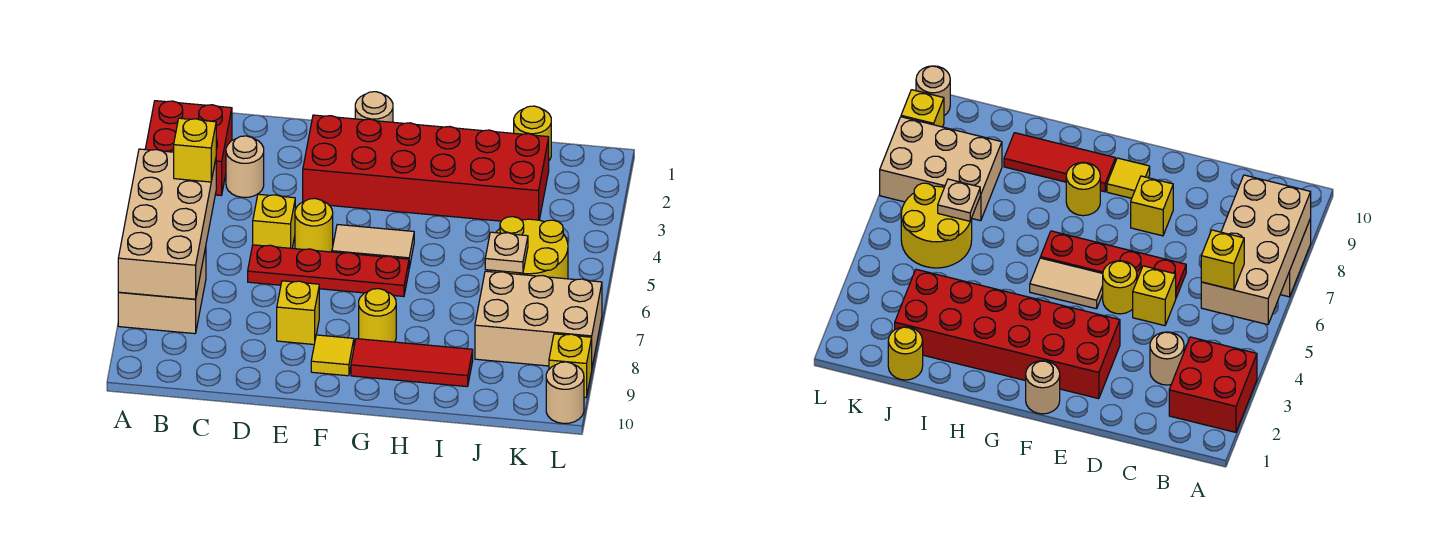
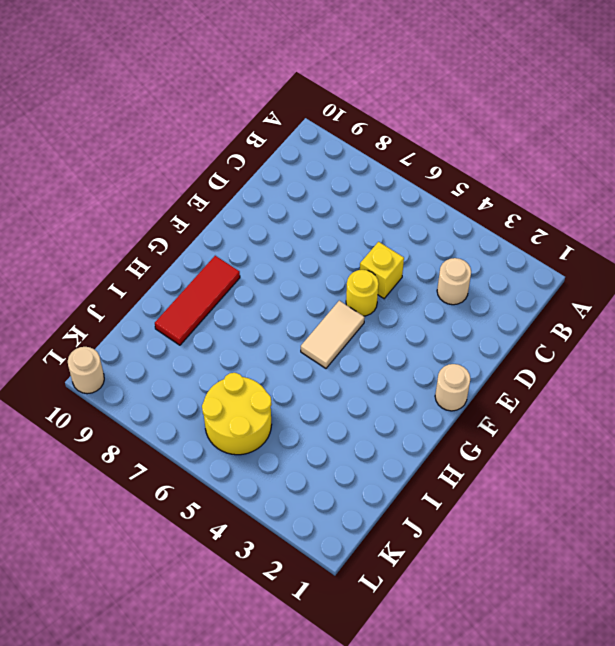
none -> red 2x2 brick [145,101,232,195]
none -> tan 2x2 brick [118,247,206,334]
none -> red 1x4 plate [248,245,409,296]

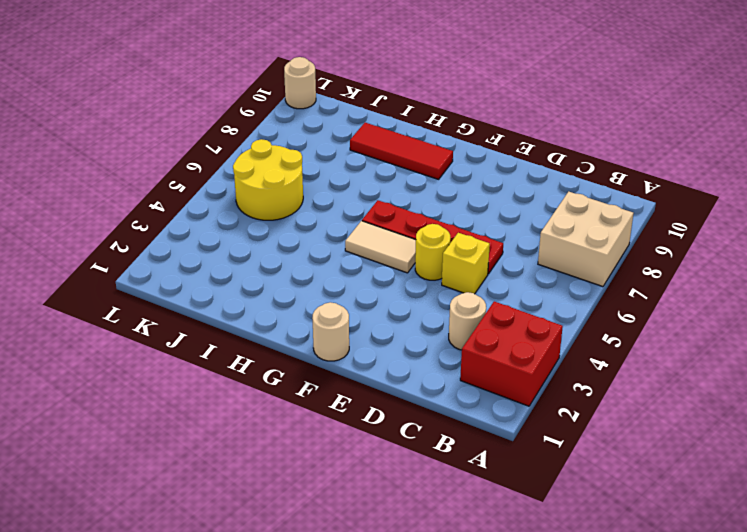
none -> red 2x6 brick [303,115,549,221]
none -> yellow 1x1 brick [277,281,319,344]
none -> yellow 1x1 tile [311,335,354,376]

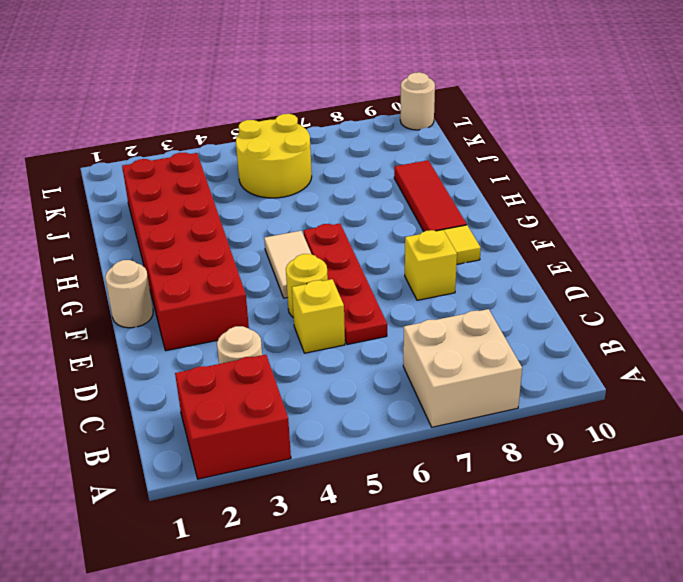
none -> yellow 1x1 round brick [359,289,396,342]
none -> yellow 1x1 round brick [514,106,551,160]
none -> tan 2x3 brick [475,271,602,366]

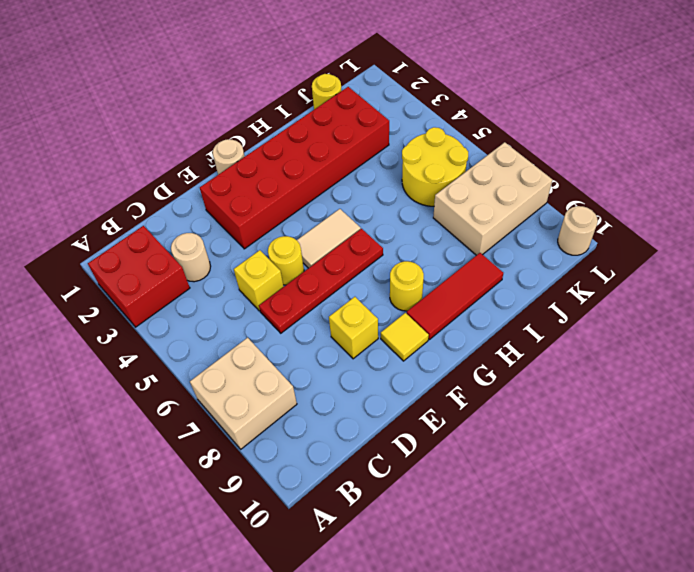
none -> yellow 1x1 brick [549,334,592,397]
none -> tan 2x4 brick [118,149,216,299]
none -> tan 1x1 plate [485,232,528,273]

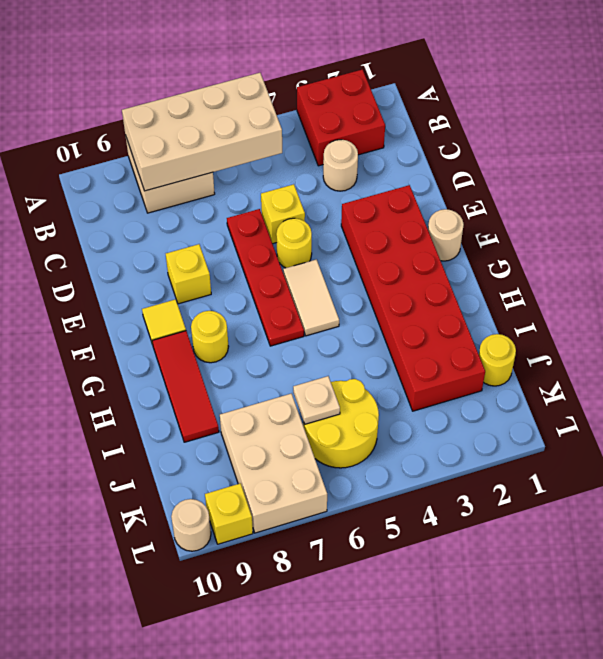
none -> yellow 1x1 brick [174,118,216,182]

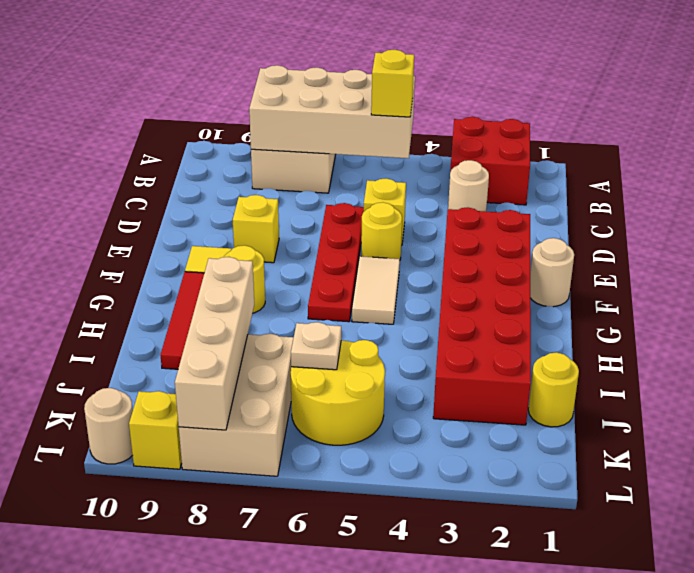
tan 1x4 brick [175,257,254,430] -> none

